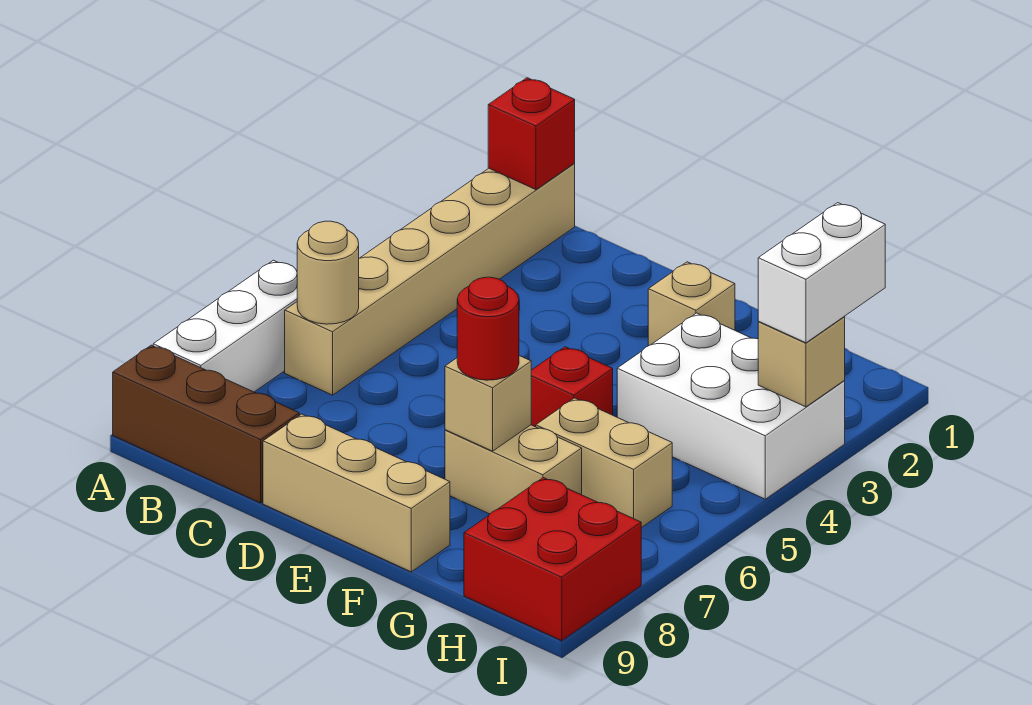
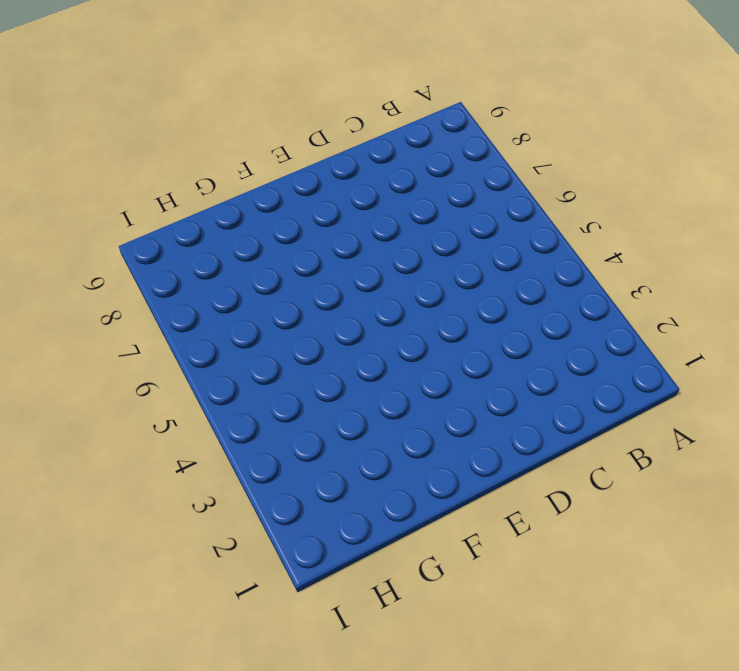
none -> white 1x3 brick [153,260,297,392]
none -> brown 1x3 brick [113,345,299,503]
none -> tan 1x6 brick [285,164,575,395]

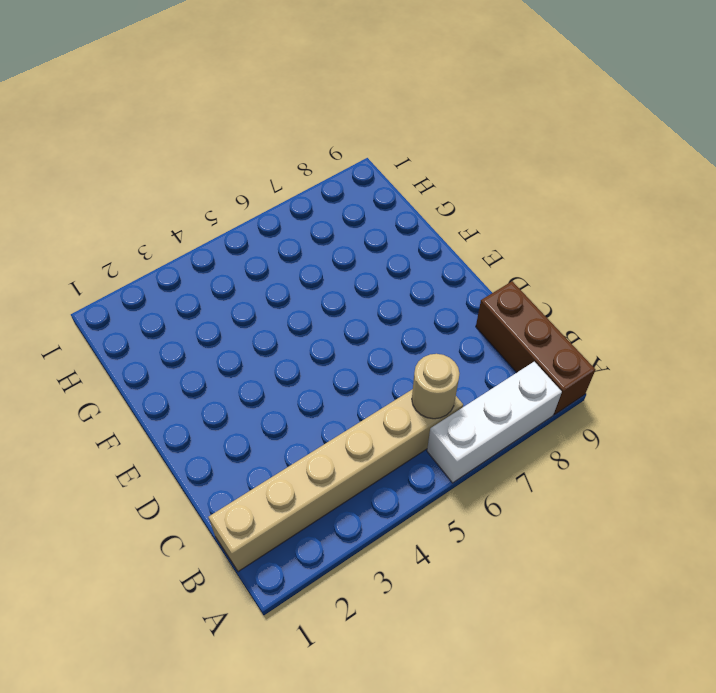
none -> tan 1x3 brick [263,414,450,572]
none -> tan 1x1 brick [648,262,735,346]
none -> red 1x1 brick [531,347,613,427]

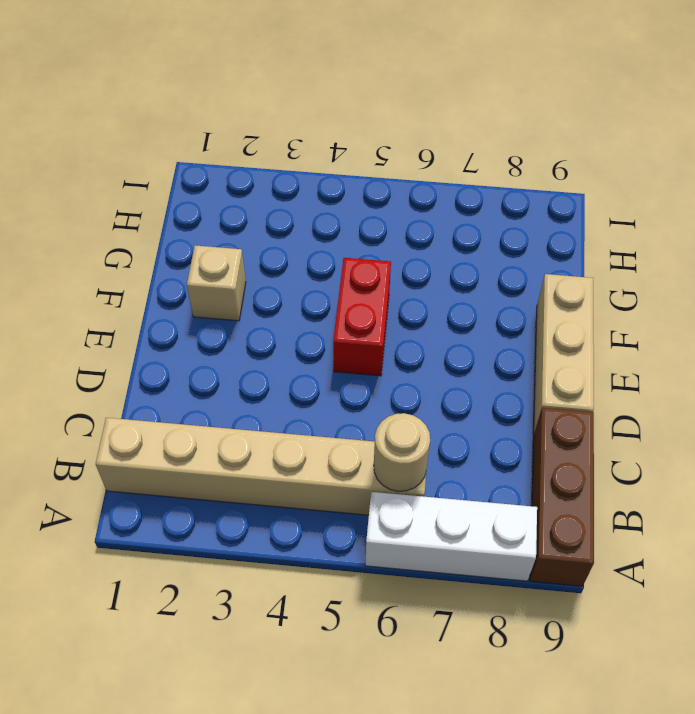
red 1x2 brick [333,258,391,376] -> red 1x1 brick [531,347,613,427]
none -> tan 1x2 brick [445,425,582,514]
none -> white 2x3 brick [617,313,845,499]
none -> tan 1x2 brick [536,398,672,528]

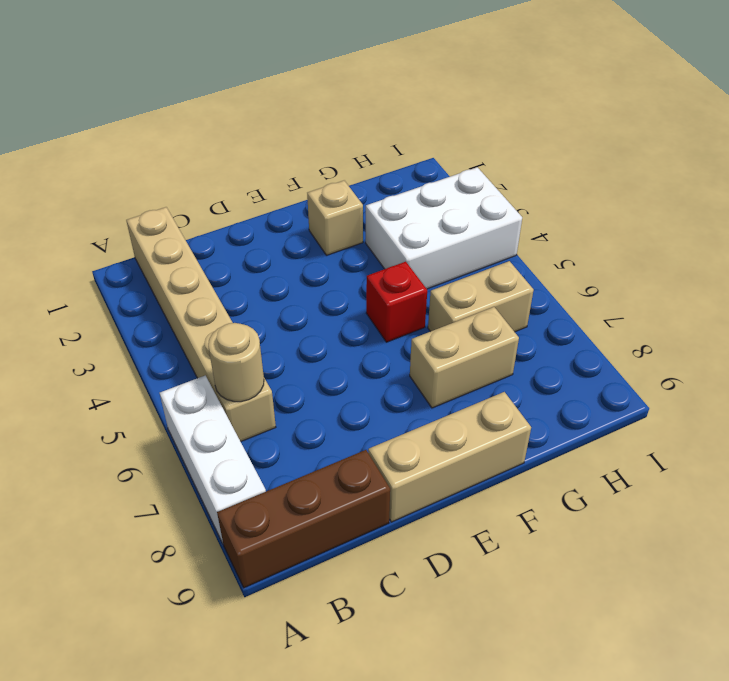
none -> red 2x2 brick [464,478,641,641]
none -> red 1x1 brick [488,78,575,190]
none -> tan 1x1 brick [445,356,531,451]

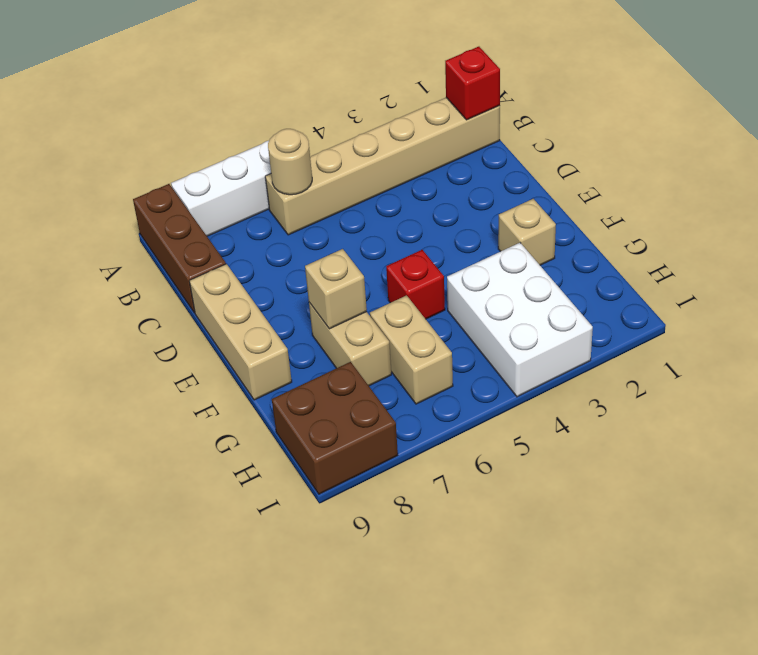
brown 2x2 brick [272,362,398,494] -> red 2x2 brick [464,478,641,641]
none -> tan 1x1 brick [758,317,845,407]
none -> red 1x1 round brick [457,277,519,380]
none -> white 1x2 brick [758,203,885,343]

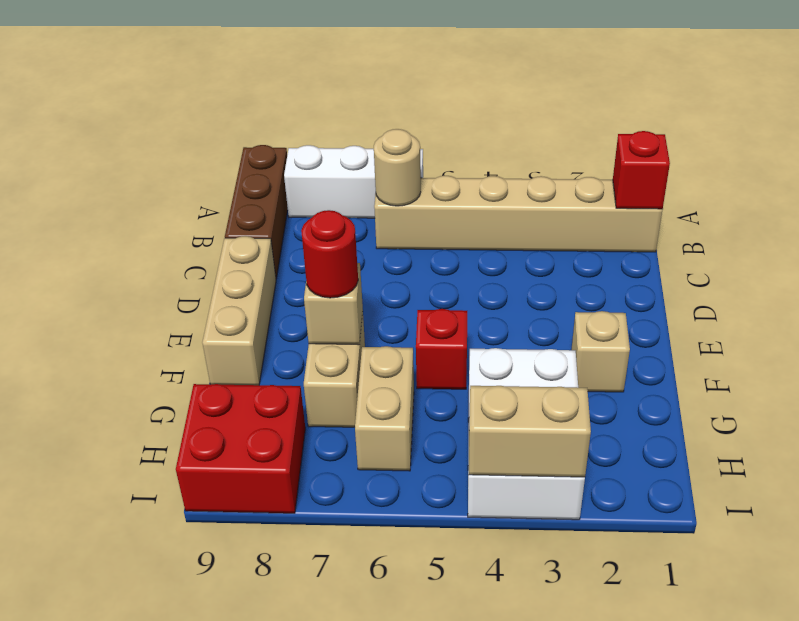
tan 1x2 brick [469,386,591,477] -> tan 1x1 brick [758,317,845,407]
none -> white 1x2 brick [758,203,885,343]

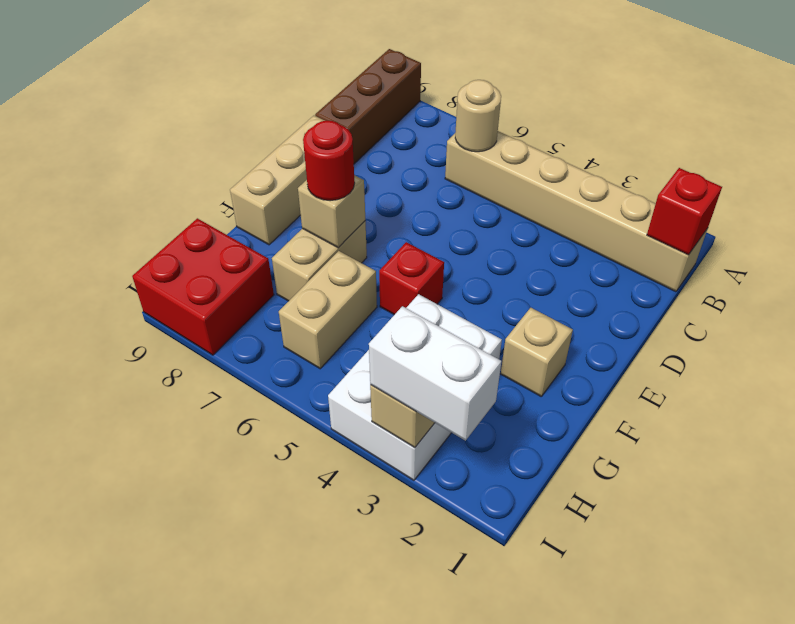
none -> white 1x3 brick [153,260,297,392]

